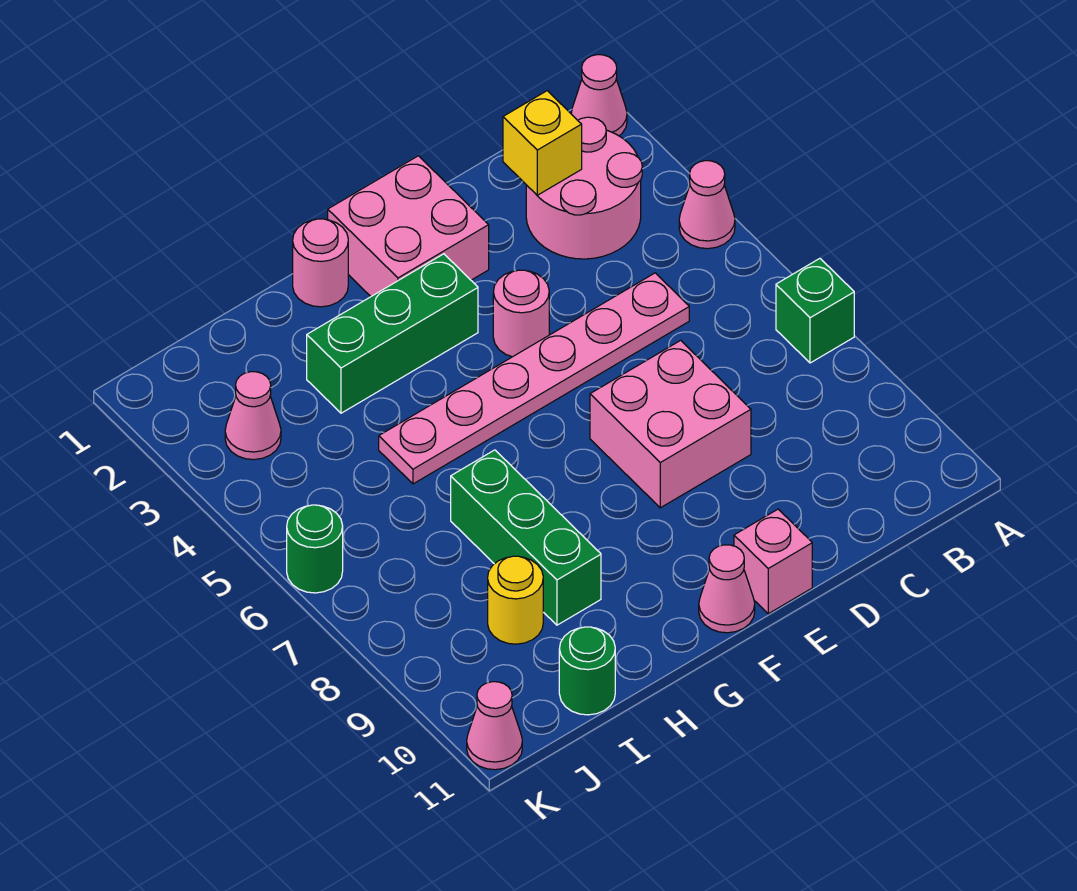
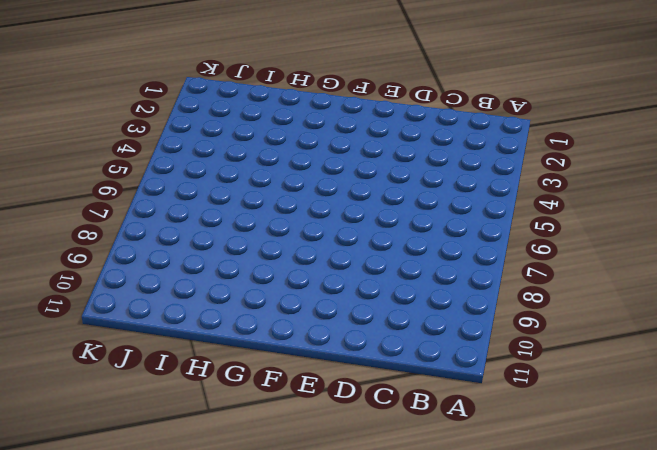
none -> pink 1x1 cone [571,55,627,136]
none -> pink 1x1 cone [679,161,735,249]
none -> green 1x1 brick [776,259,854,363]

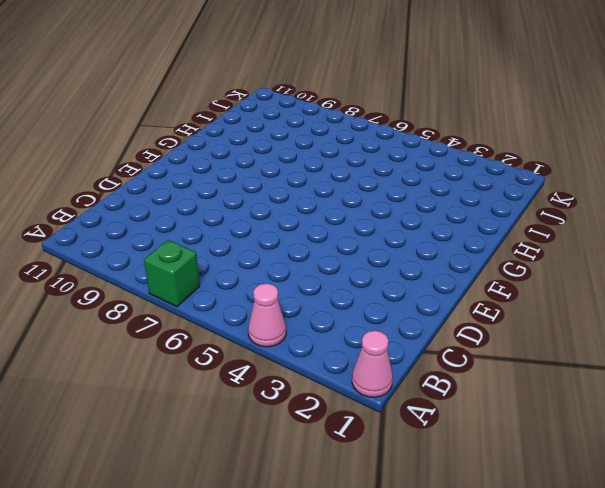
none -> pink 2x2 round brick [526,117,642,259]
none -> pink 1x6 plate [379,273,689,484]
none -> pink 2x2 brick [590,340,751,508]

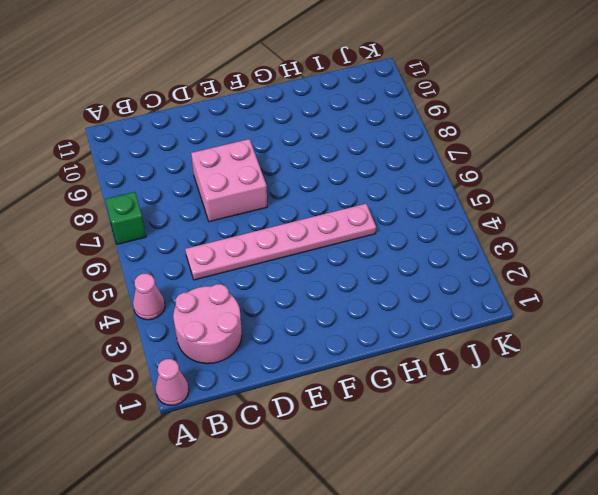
none -> pink 2x2 brick [328,156,489,296]
none -> pink 1x1 round brick [493,270,549,357]
none -> pink 1x1 brick [734,509,812,614]

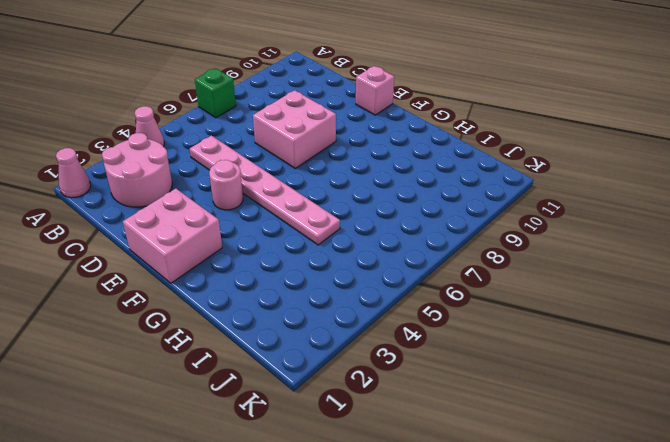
none -> green 1x3 brick [307,254,478,413]
none -> pink 1x1 cone [699,545,755,633]
none -> pink 1x1 round brick [293,219,348,307]

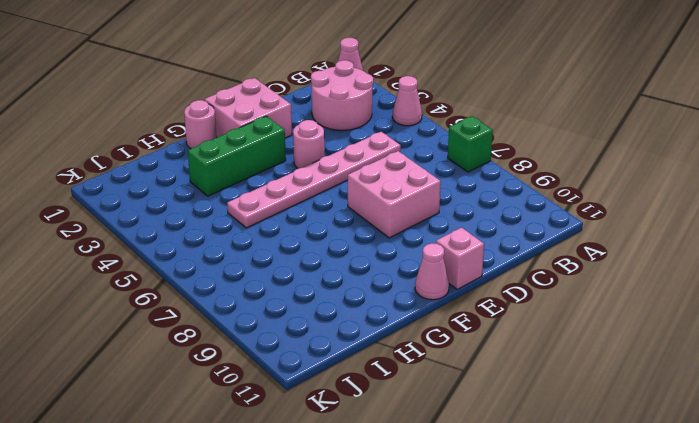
none -> green 1x3 brick [451,450,601,625]
none -> yellow 1x1 round brick [488,556,543,644]
none -> green 1x1 round brick [559,627,615,715]

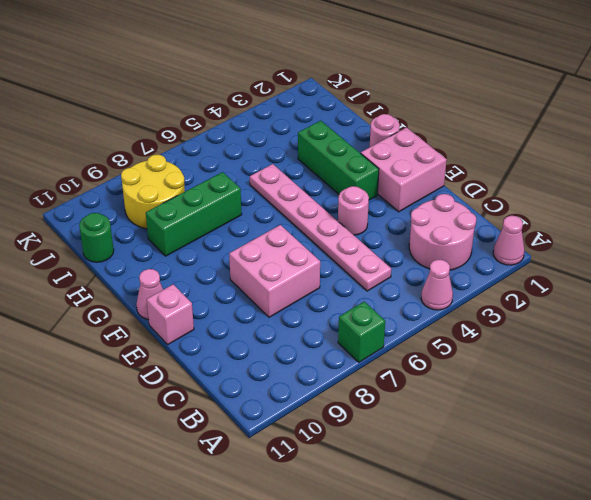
yellow 2x2 round brick [121,155,185,229] -> yellow 1x1 round brick [488,556,543,644]
none -> pink 1x1 cone [225,372,281,460]
none -> green 1x1 round brick [287,505,343,593]
none -> pink 1x1 cone [467,682,522,770]

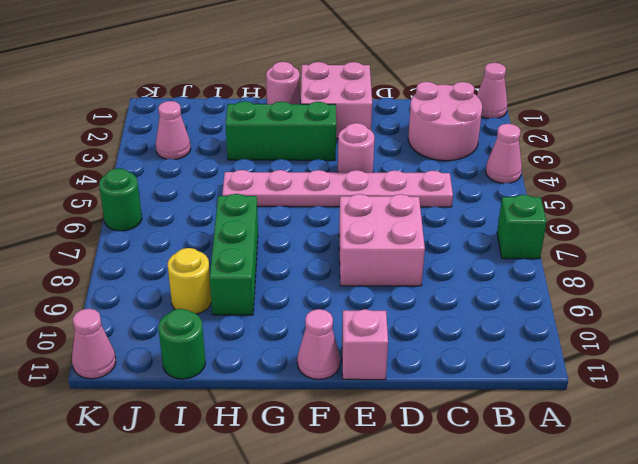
none -> yellow 1x1 brick [503,91,582,195]

